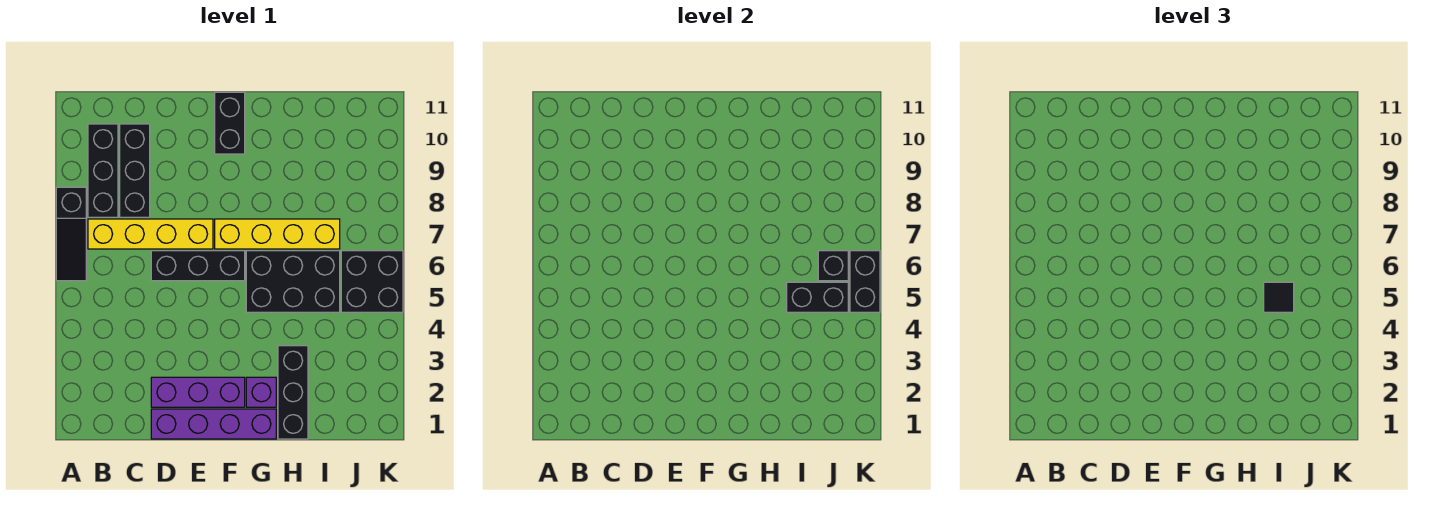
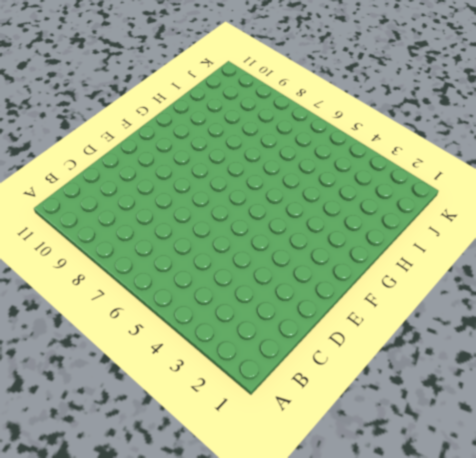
none -> black 1x3 slope [56,187,86,281]
none -> yellow 1x4 brick [88,219,213,249]
none -> black 1x3 brick [88,124,118,217]

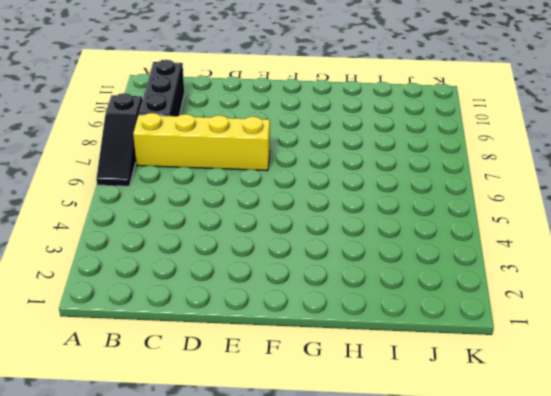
none -> black 1x3 brick [120,124,150,217]
none -> purple 1x4 brick [151,409,276,439]
none -> purple 1x3 brick [151,377,245,407]

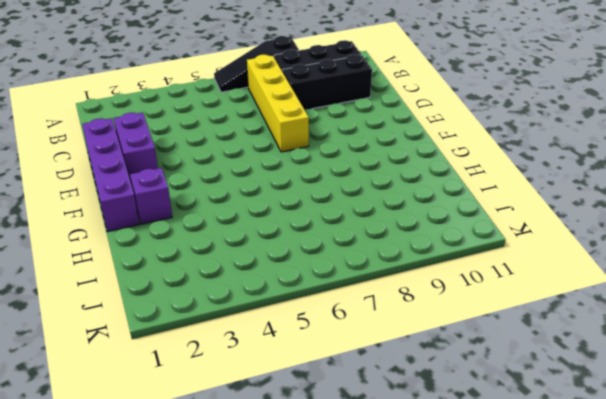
purple 1x2 brick [114,113,158,182] -> purple 1x3 brick [151,377,245,407]
none -> black 1x3 brick [151,251,245,281]
none -> yellow 1x4 brick [215,219,340,249]
none -> black 1x2 brick [215,92,245,154]

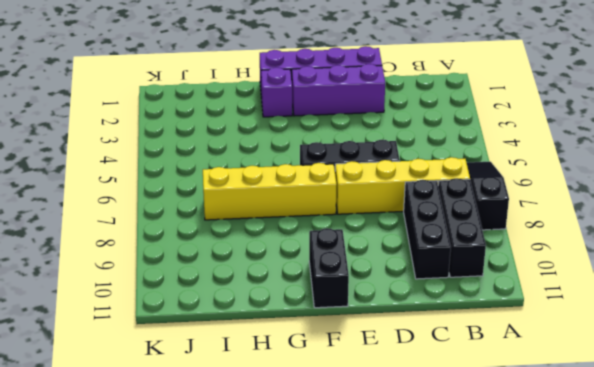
none -> black 2x3 brick [246,251,340,312]
none -> black 1x3 brick [278,346,308,439]
none -> black 2x2 brick [341,251,403,312]

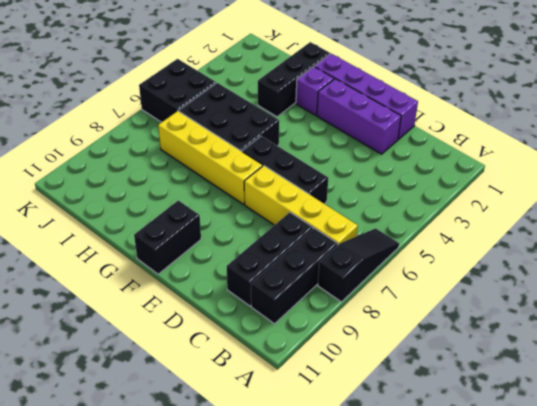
none -> black 1x2 brick [787,282,848,312]
none -> black 1x1 brick [818,251,848,281]
none -> black 1x2 brick [850,251,880,312]

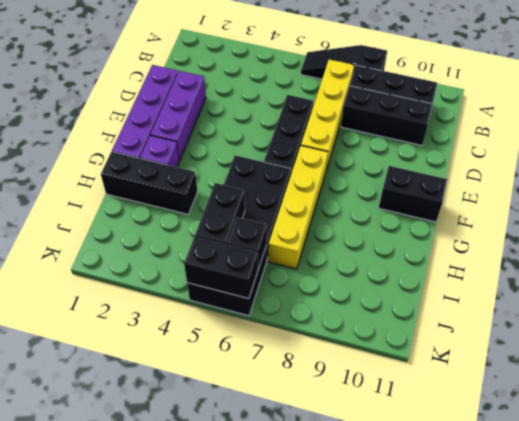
none -> black 1x1 tile [1264,282,1294,312]

